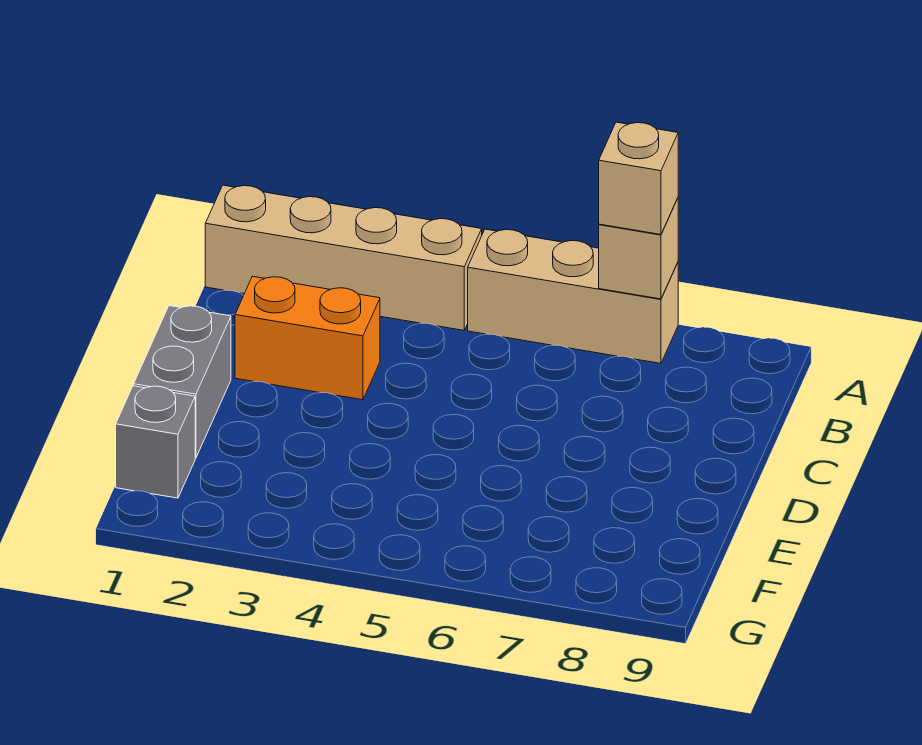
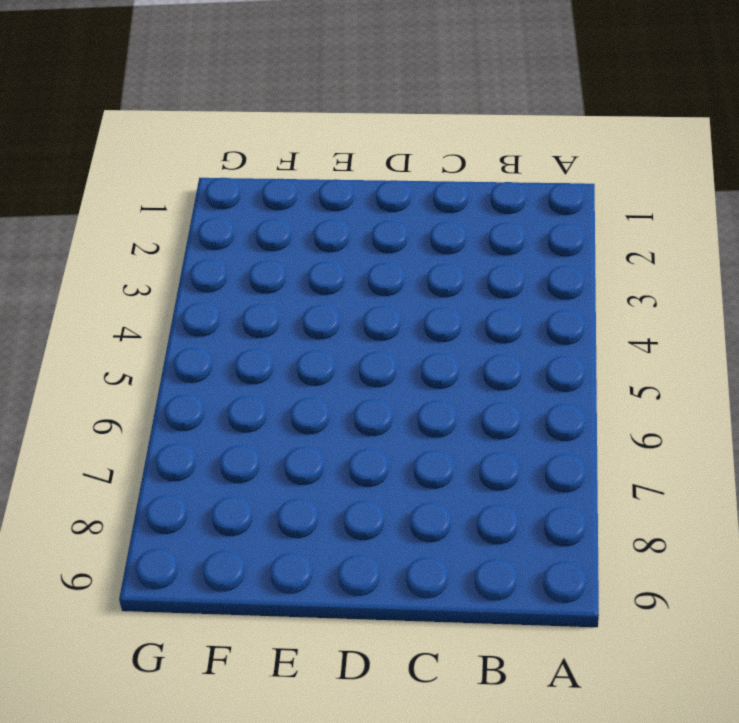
none -> tan 1x4 brick [205,185,482,330]
none -> tan 1x3 brick [468,229,678,363]

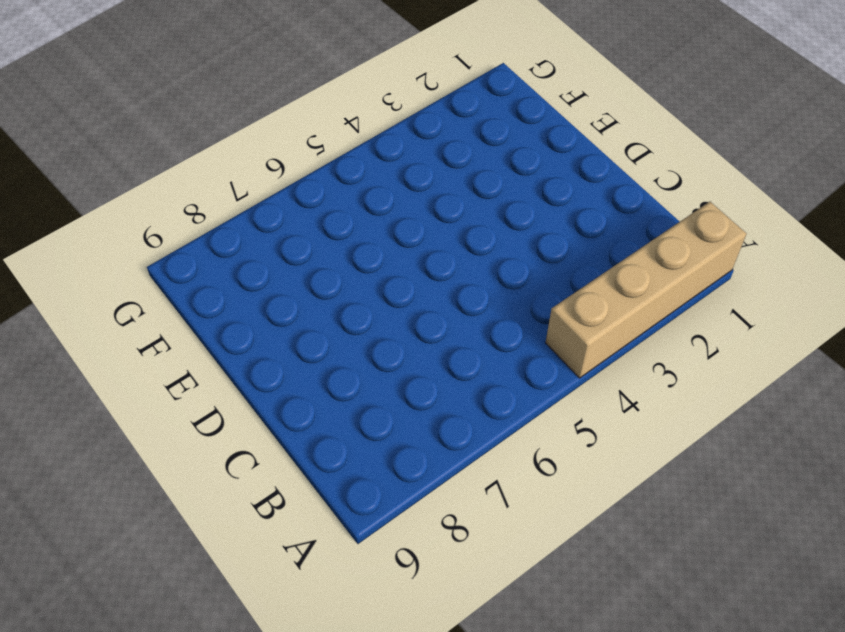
none -> tan 1x3 brick [468,229,678,363]
none -> orange 1x2 brick [235,276,380,400]

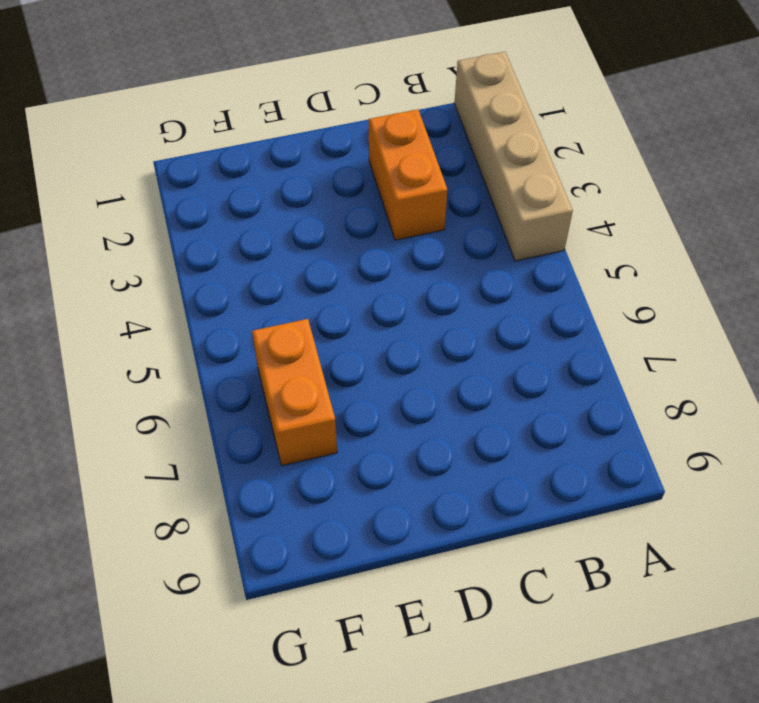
orange 1x2 brick [252,319,337,466] -> none
none -> tan 1x3 brick [468,229,678,363]
none -> grey 1x2 brick [134,306,231,458]

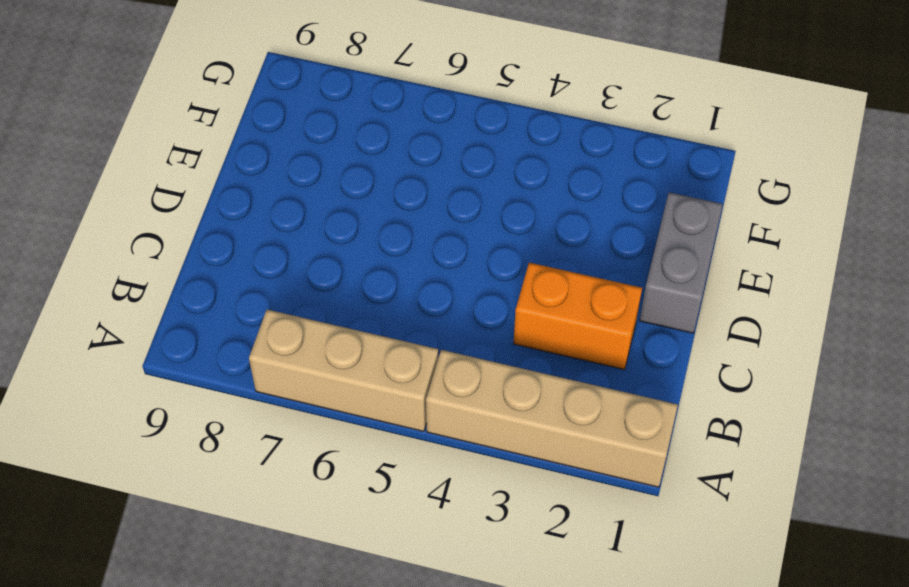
none -> grey 1x1 brick [116,386,195,498]
none -> tan 1x1 brick [599,198,678,299]

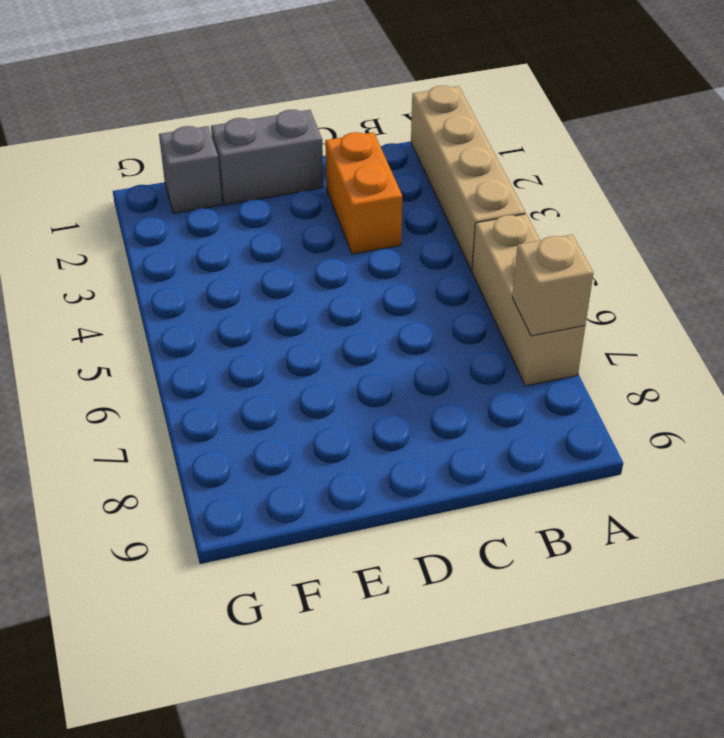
none -> tan 1x1 brick [599,122,678,235]

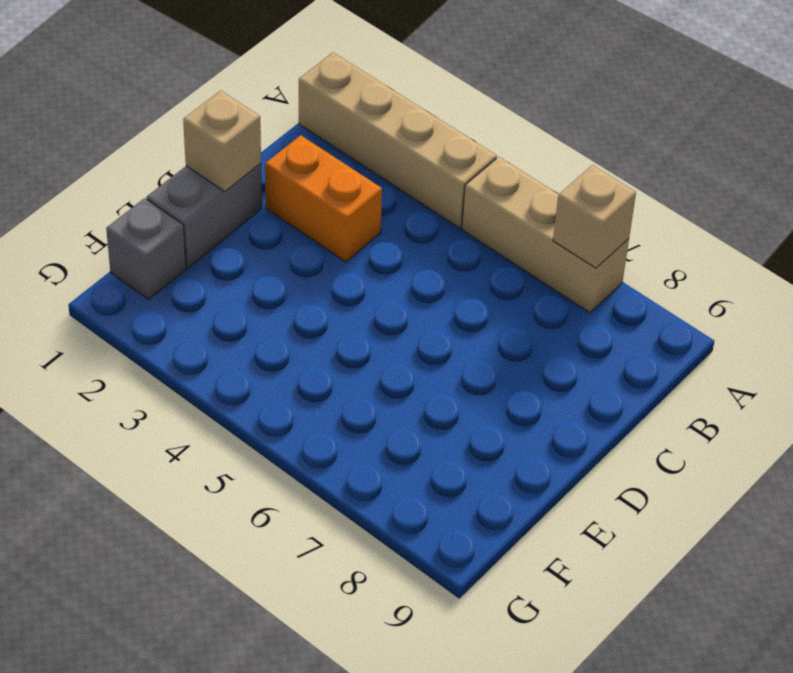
tan 1x1 brick [183,90,261,192] -> tan 1x1 brick moved to [599,122,678,235]

